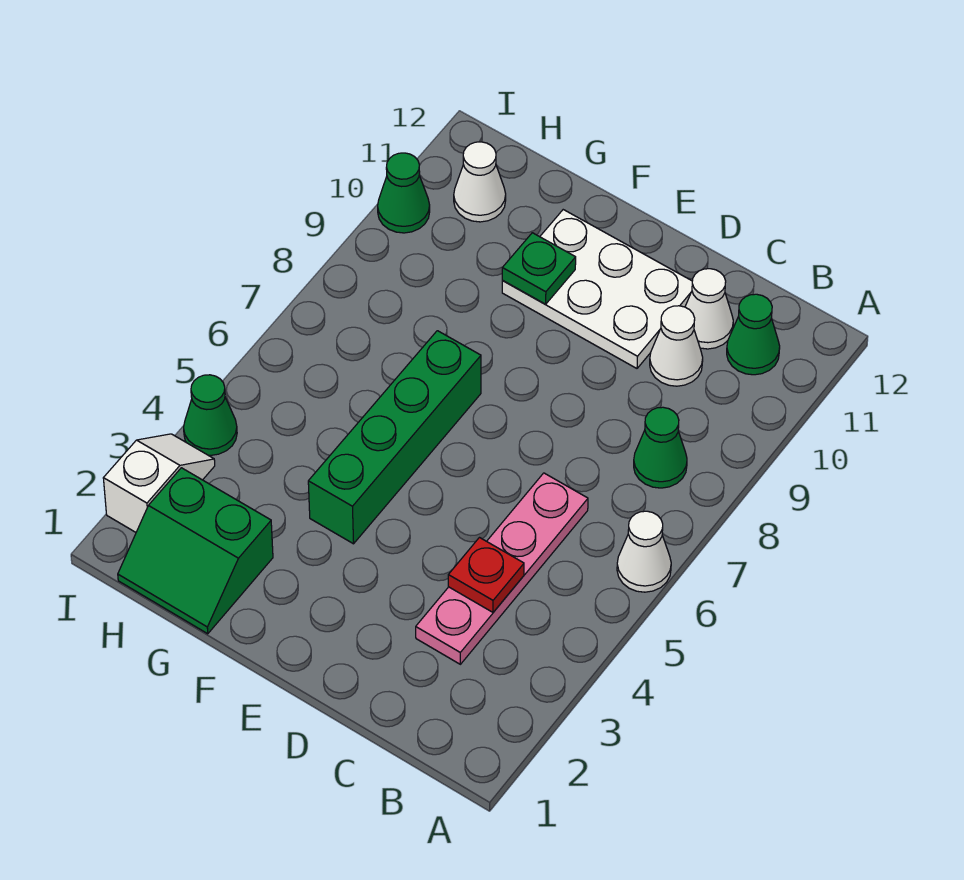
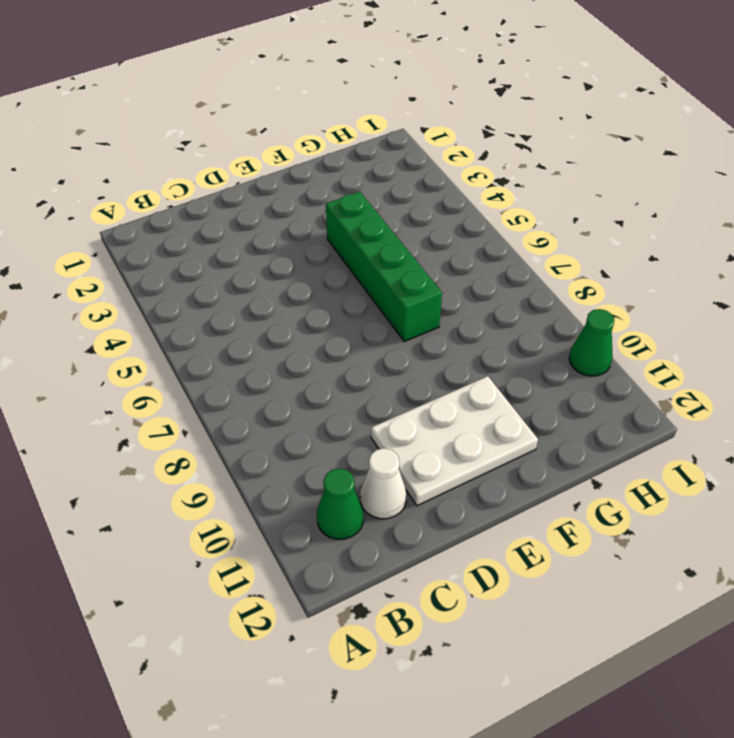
none -> white 1x1 cone [617,511,671,592]
none -> green 1x1 cone [634,407,687,488]
none -> pink 1x4 plate [416,473,588,664]

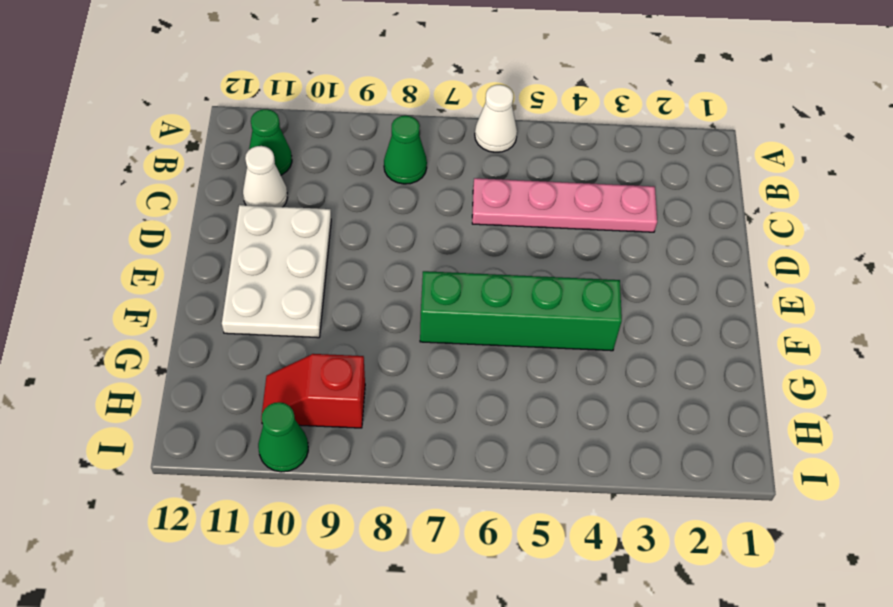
red 1x2 slope [261,354,365,428] -> none
none -> white 1x1 cone [650,306,703,386]
none -> green 2x2 slope [118,468,273,634]
none -> white 1x1 cone [454,142,506,222]

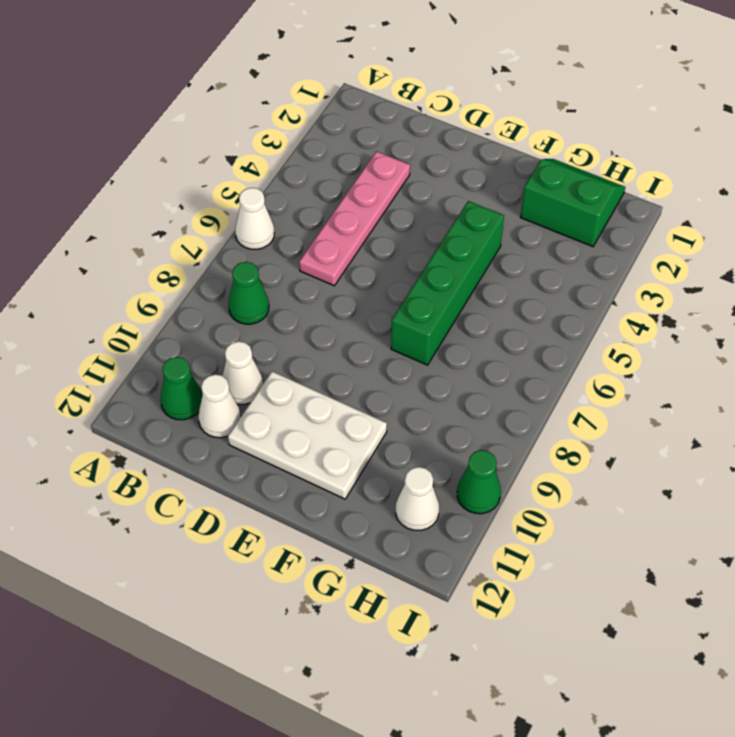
none -> white 1x2 slope [103,434,215,532]
none -> green 1x1 cone [184,375,237,455]
none -> red 1x1 plate [448,538,524,612]

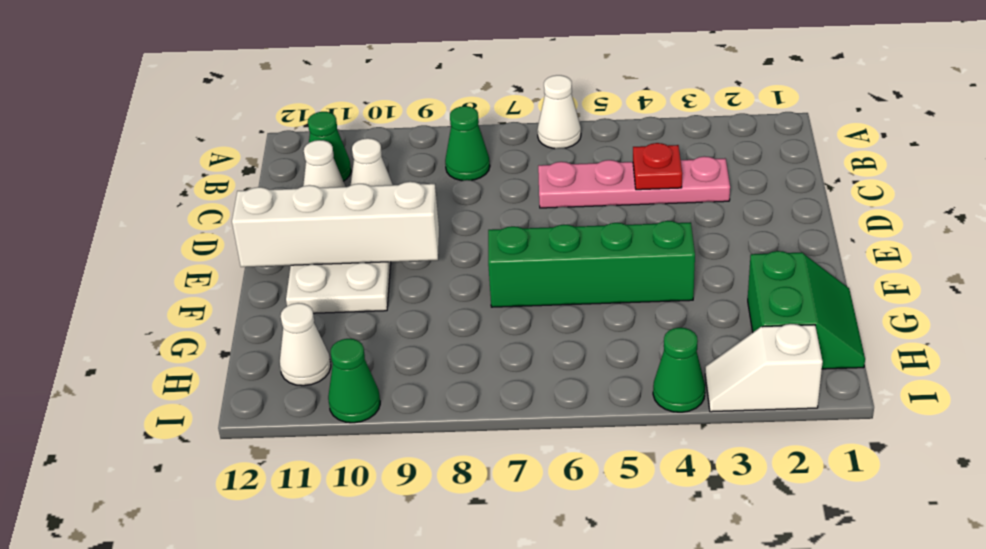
white 1x4 brick [232,182,439,267] -> none
none -> green 1x1 plate [502,233,576,304]

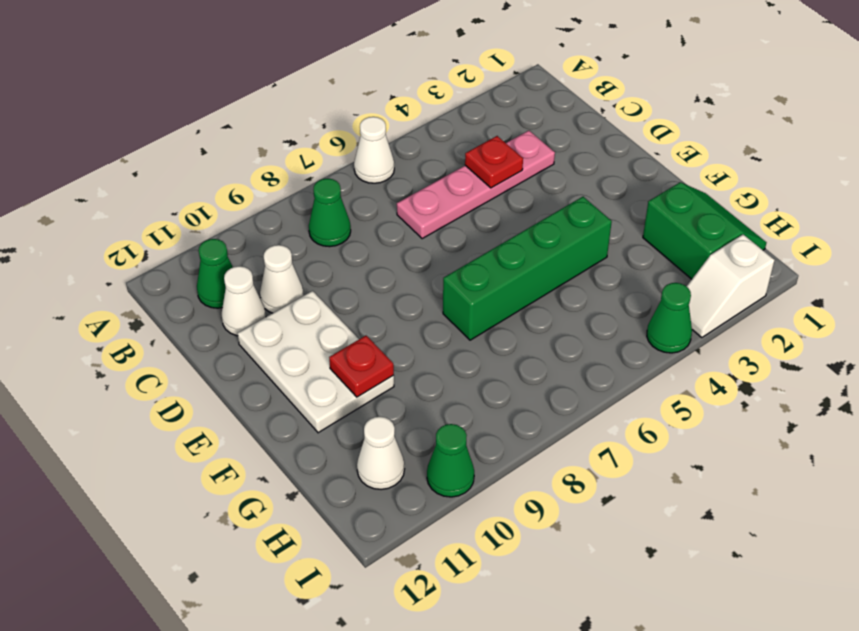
red 1x1 plate [329,336,394,397] -> green 1x1 plate [502,233,576,304]

